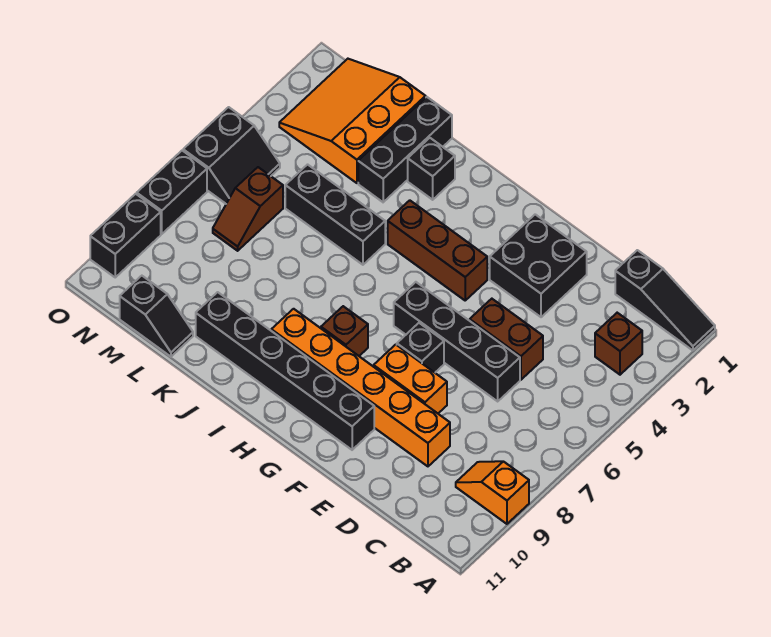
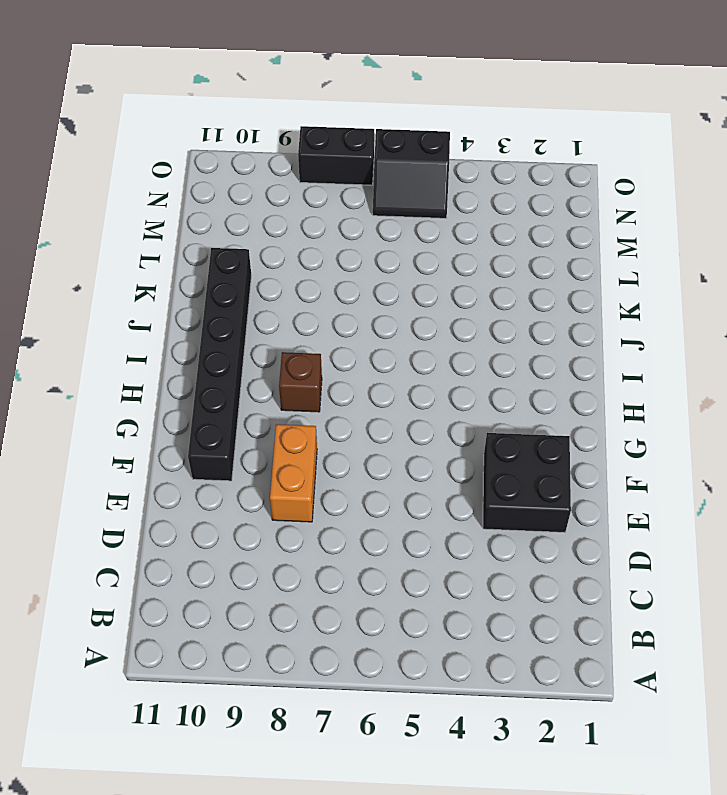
none -> black 1x3 slope [615,250,715,350]
none -> orange 1x2 slope [456,461,529,524]
none -> brown 1x1 brick [595,313,642,375]

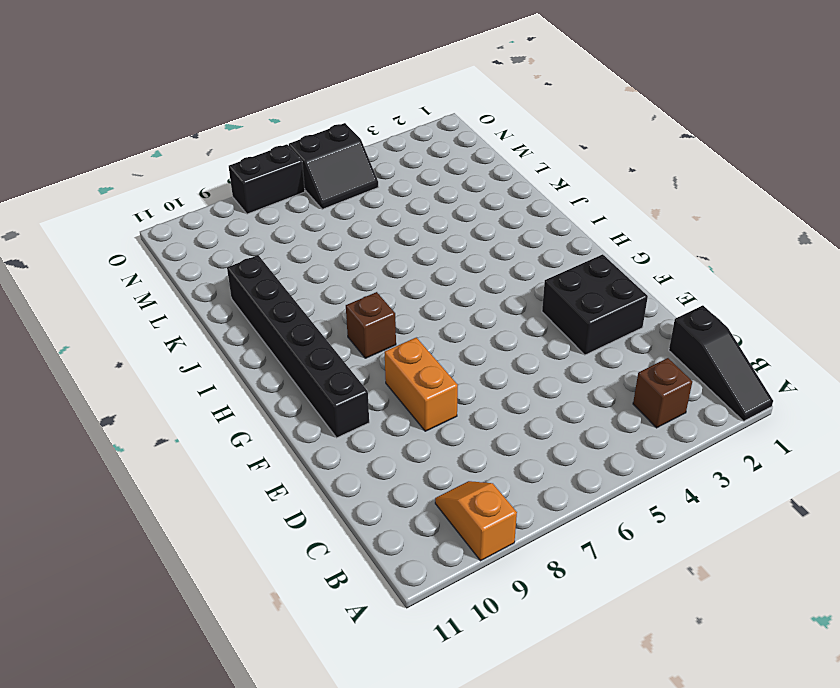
none -> brown 1x2 brick [470,299,543,380]
none -> black 1x4 brick [394,282,520,401]
none -> orange 1x6 brick [271,309,450,466]

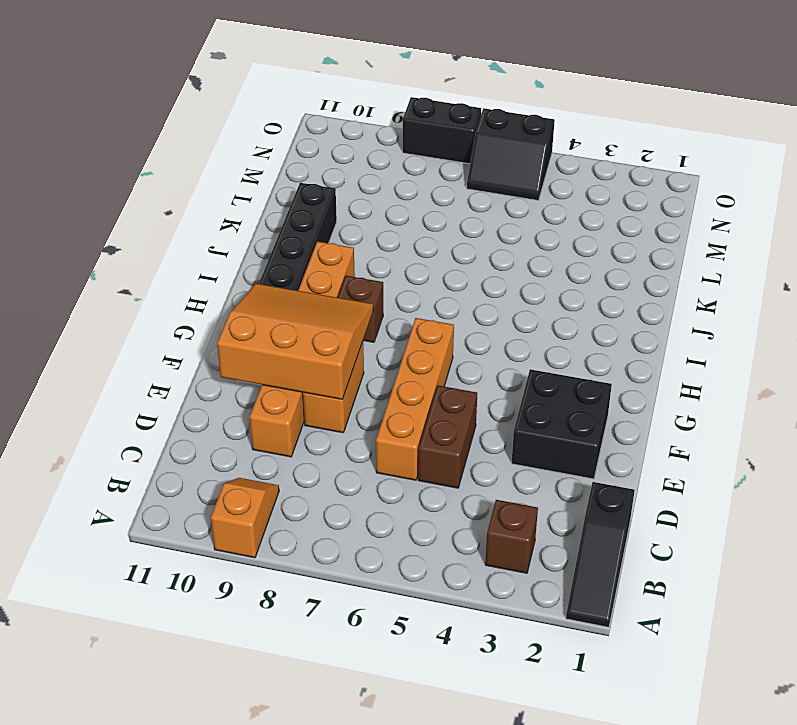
orange 1x4 brick [376,318,454,480] -> black 1x4 brick [394,282,520,401]
orange 3x3 slope [217,284,373,399] -> orange 3x3 slope moved to [279,59,426,183]
none -> black 1x1 brick [397,323,444,373]
none -> brown 1x3 brick [388,200,487,300]
none -> black 1x1 brick [408,138,455,200]

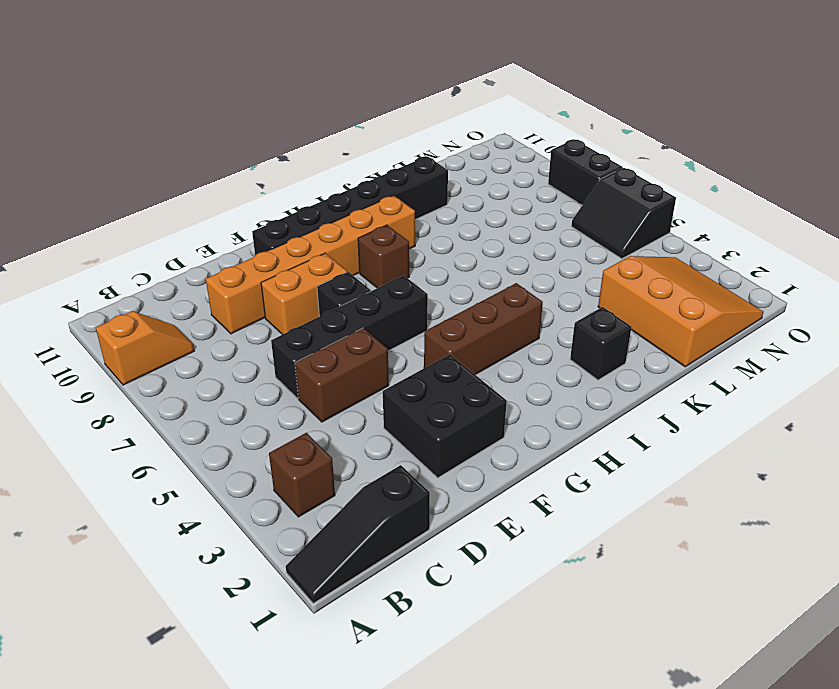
none -> black 1x3 brick [285,165,385,265]
none -> black 1x3 brick [358,97,452,202]
none -> black 1x2 slope [120,276,193,357]

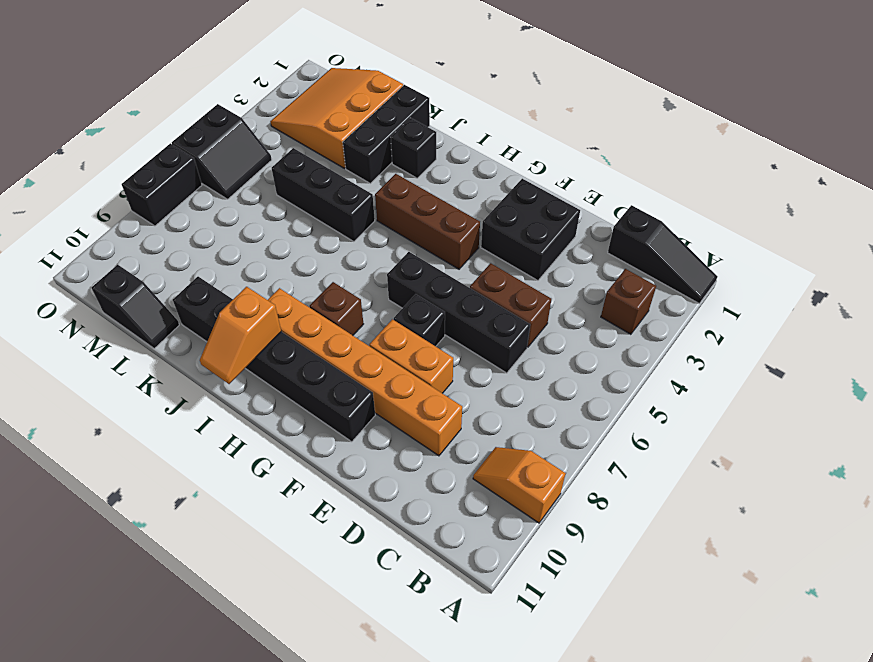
orange 1x2 slope [200,287,281,384] -> none
none -> brown 1x2 slope [213,167,283,251]
none -> black 1x2 brick [90,194,161,277]

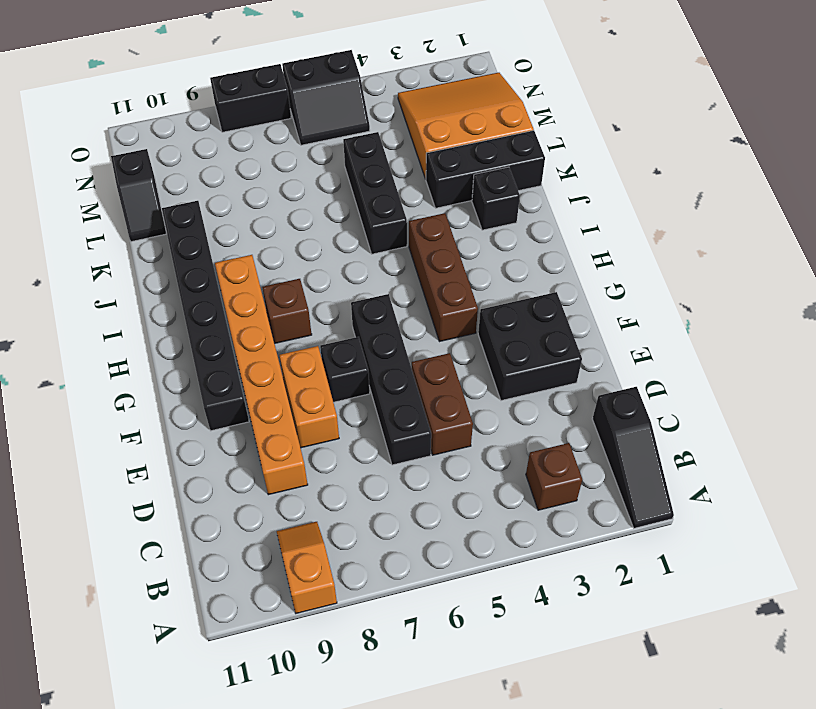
none -> brown 1x2 slope [213,167,283,251]
none -> black 1x2 brick [90,194,161,277]

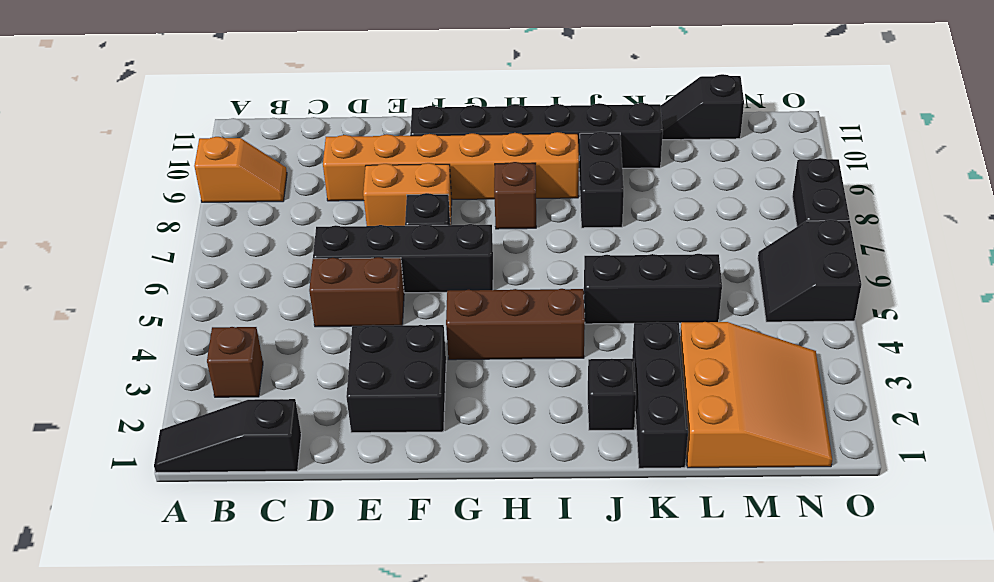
black 1x2 brick [579,132,624,228] -> black 1x2 brick moved to [90,194,161,277]
none -> brown 1x2 slope [213,167,283,251]

